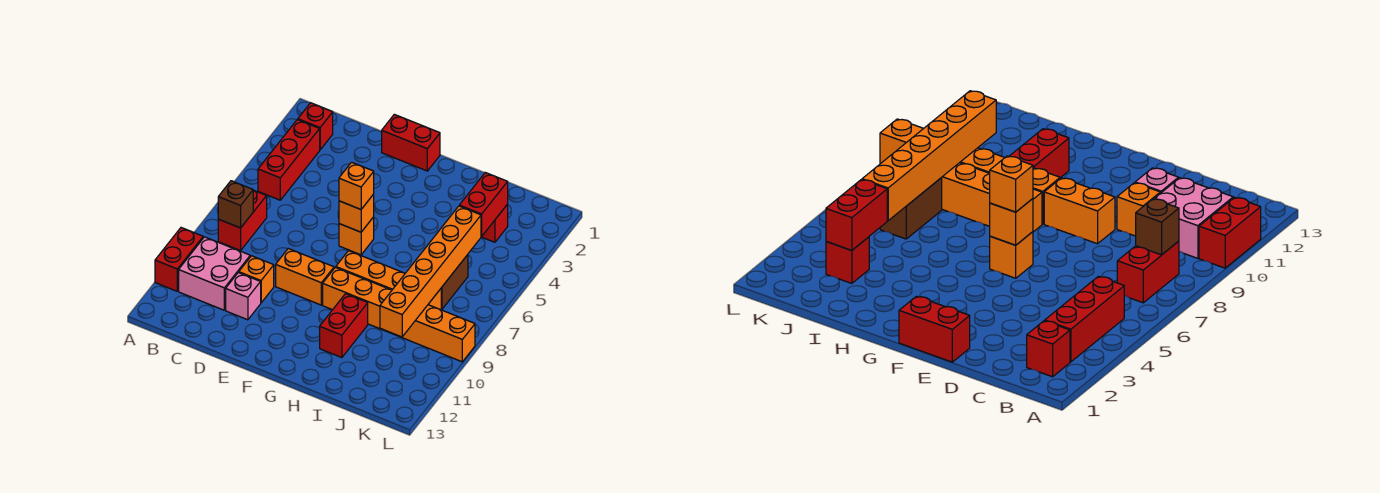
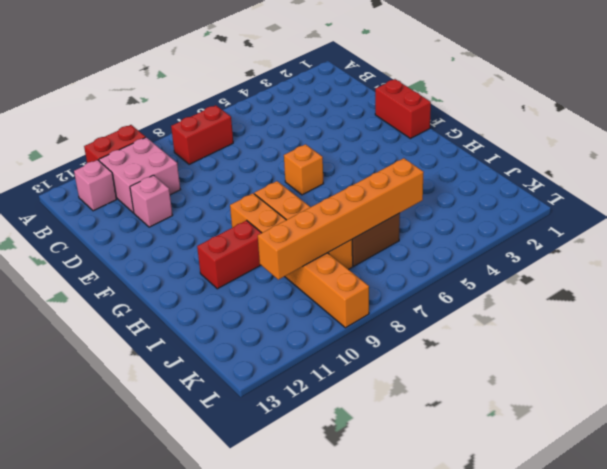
pink 1x1 brick [74,160,117,211] -> none
none -> red 1x1 brick [298,103,333,150]
none -> red 1x3 brick [258,120,320,200]
none -> orange 1x1 brick [239,256,274,303]

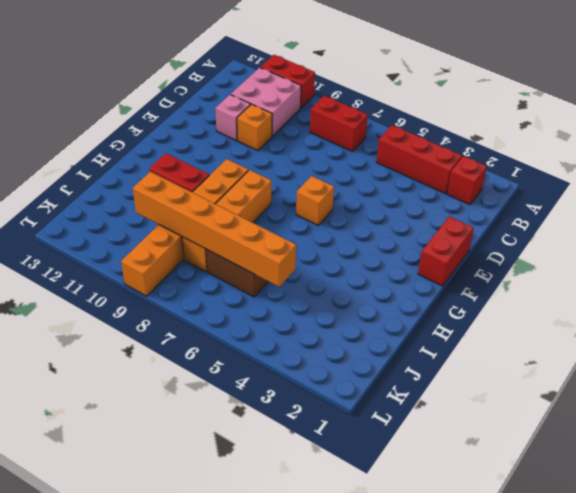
none -> orange 1x2 brick [276,249,334,305]
none -> red 1x1 brick [481,204,508,242]
none -> brown 1x1 brick [218,181,253,228]

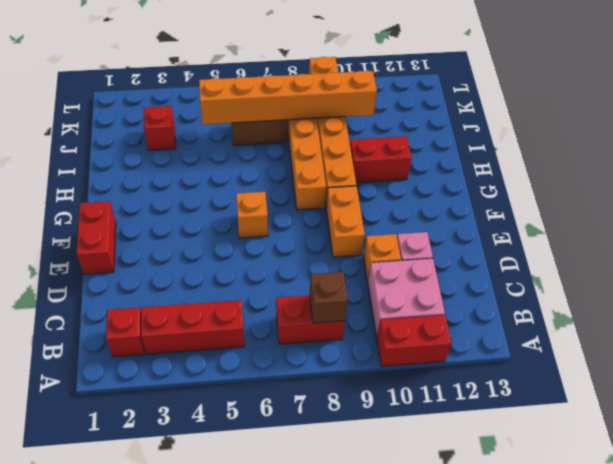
none -> orange 1x1 brick [339,194,374,232]
none -> red 1x2 brick [459,173,508,236]
none -> orange 1x1 brick [339,162,374,209]

